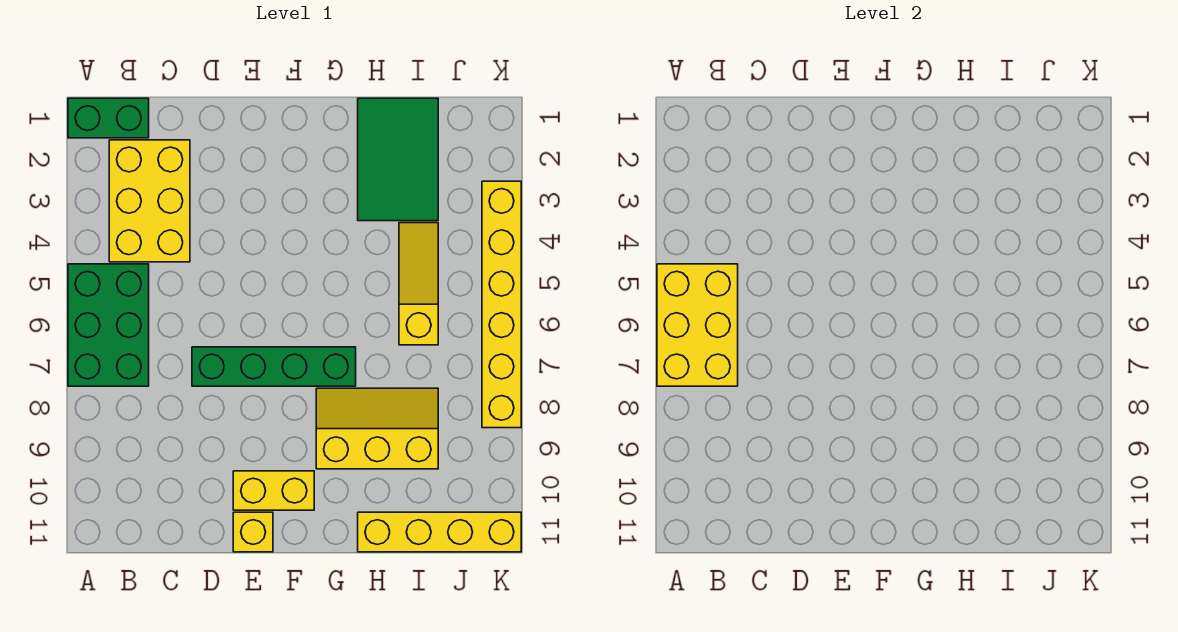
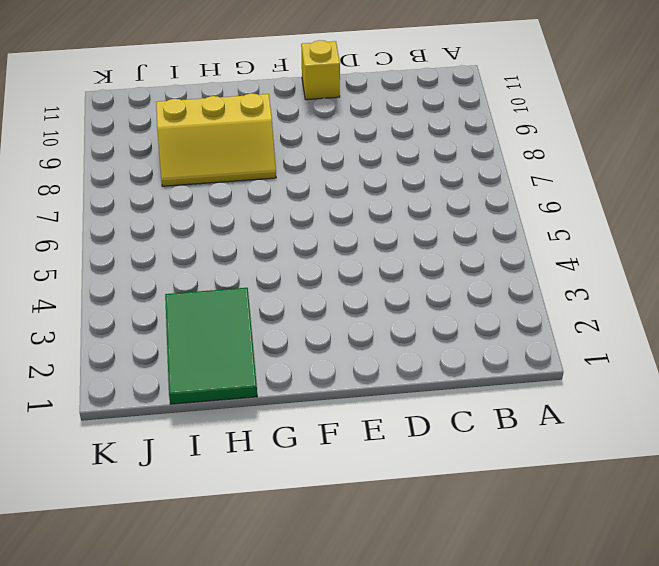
none -> green 1x2 brick [68,98,149,138]
none -> green 2x3 brick [68,264,149,386]
none -> yellow 2x3 brick [109,140,190,262]

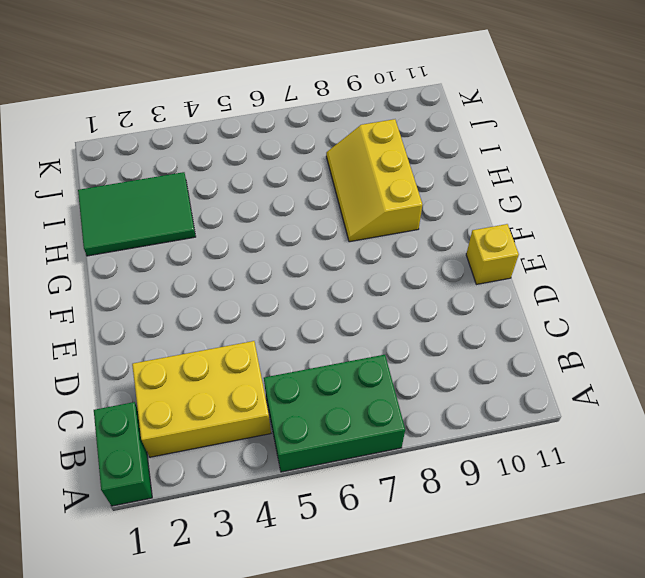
none -> green 1x4 brick [192,347,356,386]
none -> yellow 1x2 brick [233,471,314,510]
none -> yellow 1x4 brick [358,512,521,552]

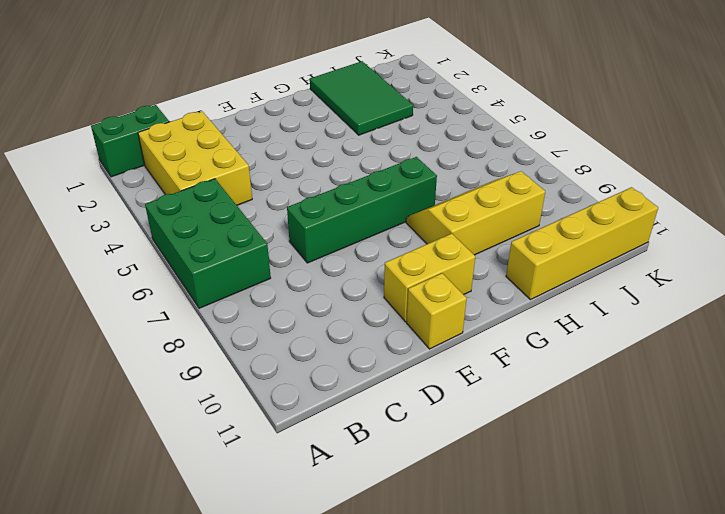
none -> yellow 1x3 slope [399,223,438,345]
none -> yellow 1x6 brick [482,181,521,428]
none -> yellow 2x3 brick [657,264,738,386]

